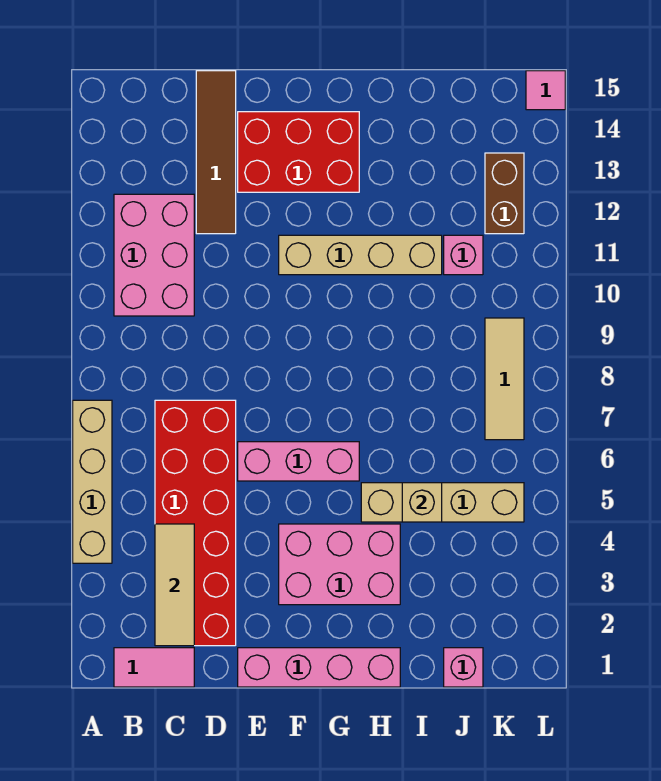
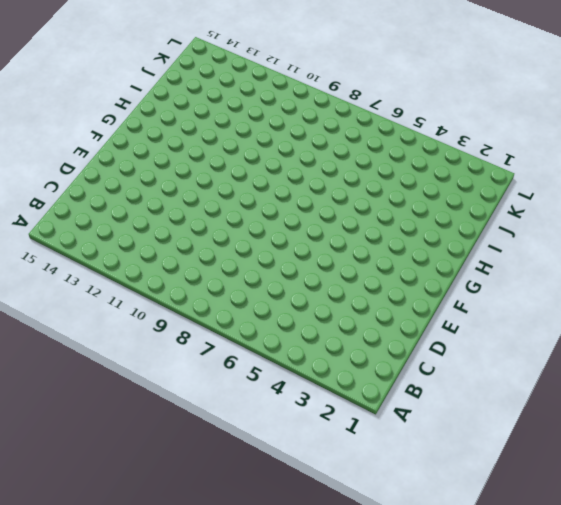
none -> tan 1x4 brick [73,400,112,563]
none -> pink 1x2 tile [114,648,194,687]
none -> pink 2x3 brick [114,194,194,316]

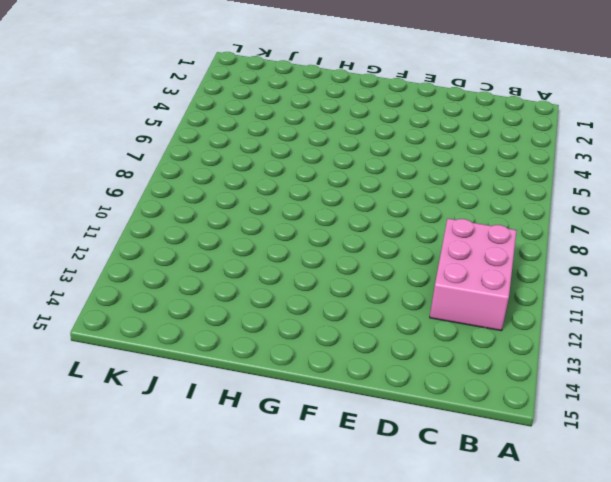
none -> tan 1x4 brick [73,400,112,563]
none -> pink 1x2 tile [114,648,194,687]
none -> red 2x6 brick [155,400,236,646]

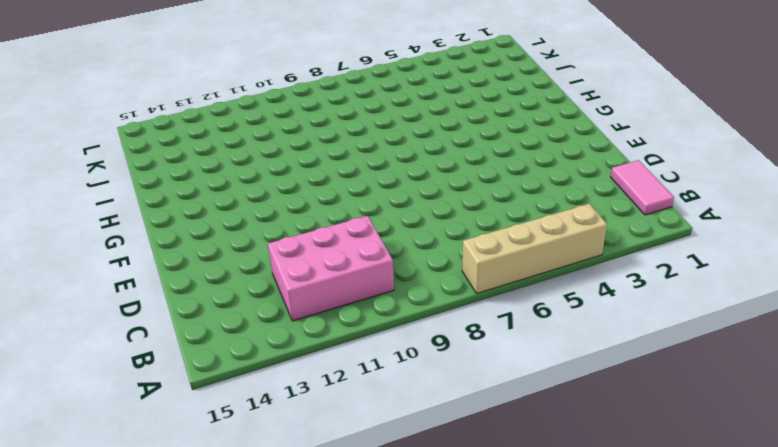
none -> red 2x6 brick [155,400,236,646]
none -> brown 1x4 tile [196,71,236,234]
none -> pink 1x4 brick [238,648,400,687]

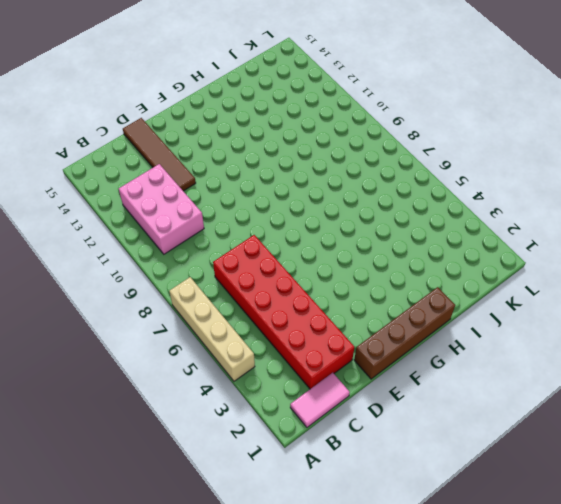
brown 1x4 brick [354,287,455,379] -> pink 1x4 brick [238,648,400,687]
none -> pink 1x3 brick [238,442,359,481]
none -> red 2x3 brick [238,112,359,192]
none -> pink 2x3 brick [279,524,400,605]

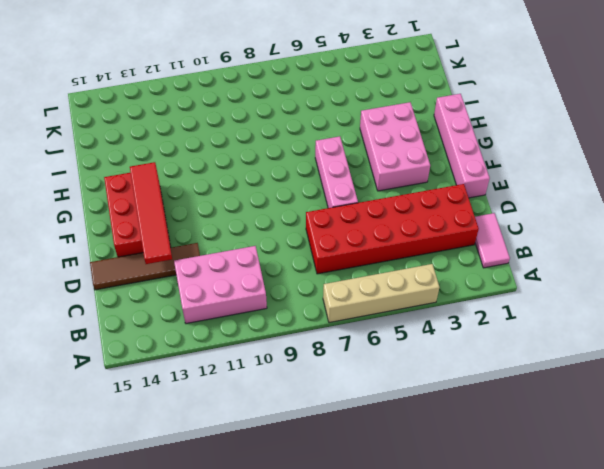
red 1x4 tile [130,162,172,264] -> none
none -> tan 1x4 brick [279,235,442,275]
none -> tan 1x4 brick [361,483,524,522]
none -> pink 1x1 brick [444,648,483,687]

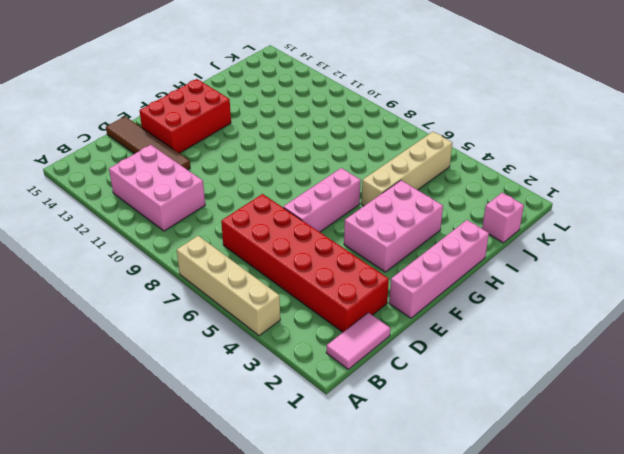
none -> tan 1x4 brick [279,235,442,275]
none -> pink 1x1 brick [444,235,483,275]
none -> tan 1x3 tile [485,318,524,440]

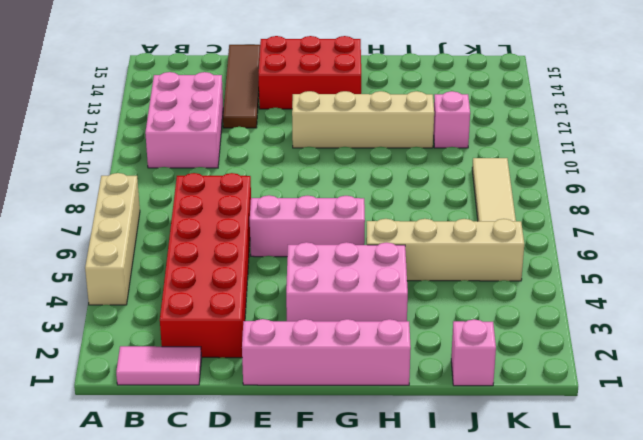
none -> brown 1x2 brick [485,153,524,234]
none -> pink 1x1 tile [526,71,565,110]
none -> tan 1x3 tile [155,524,194,646]

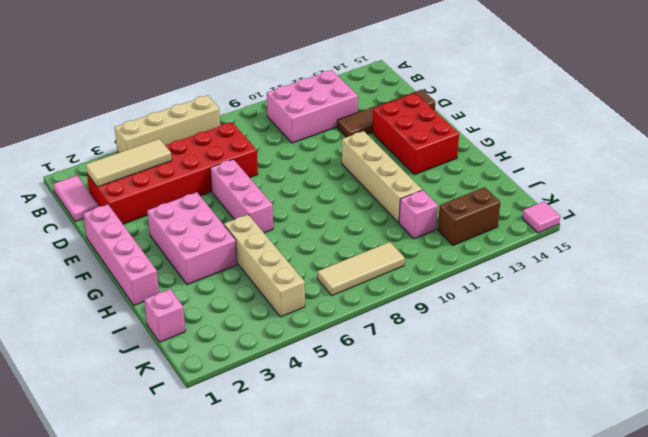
none -> tan 1x1 brick [402,483,442,522]

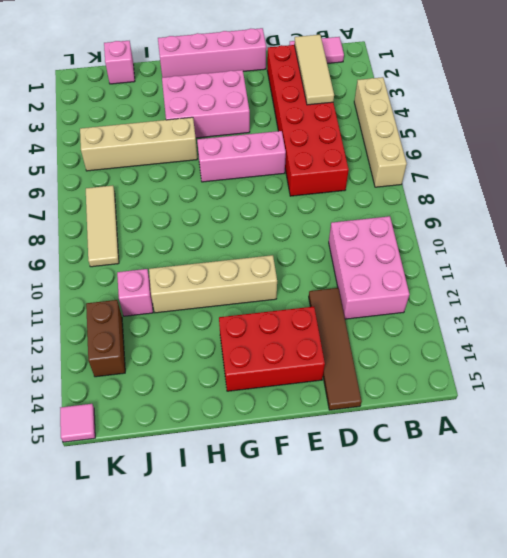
none -> tan 1x1 brick [402,483,442,522]

